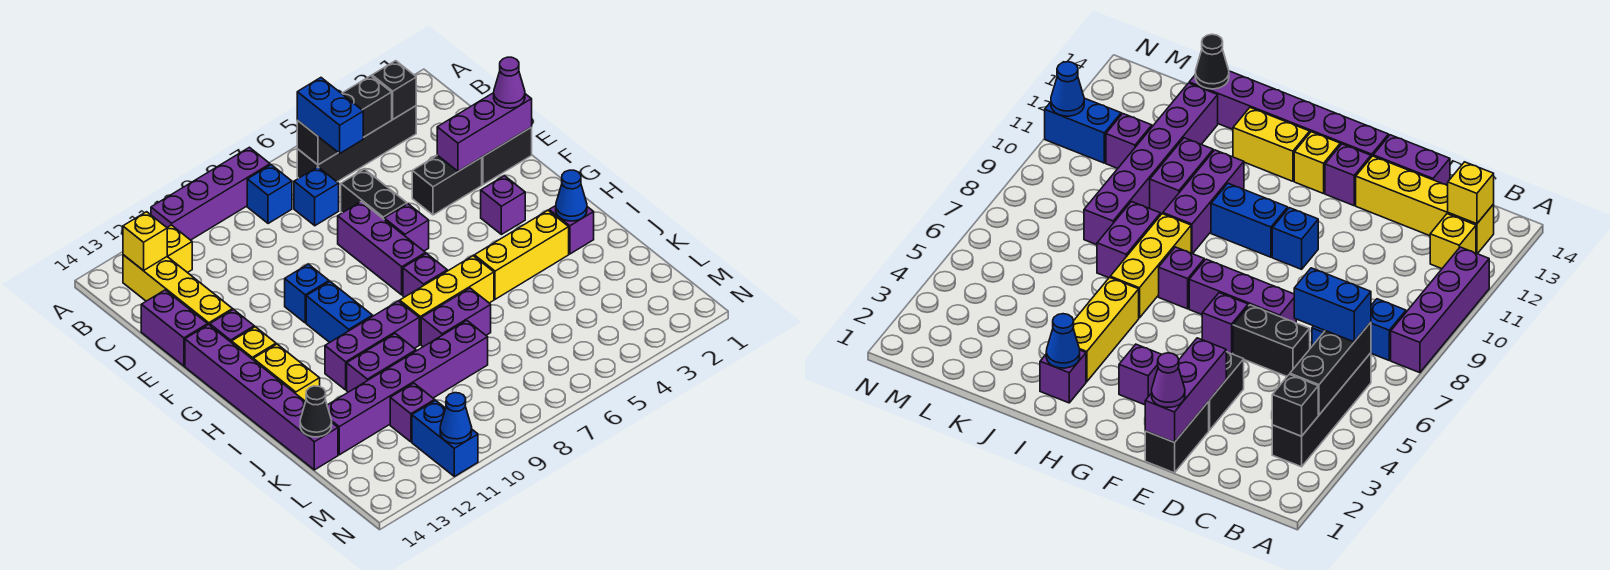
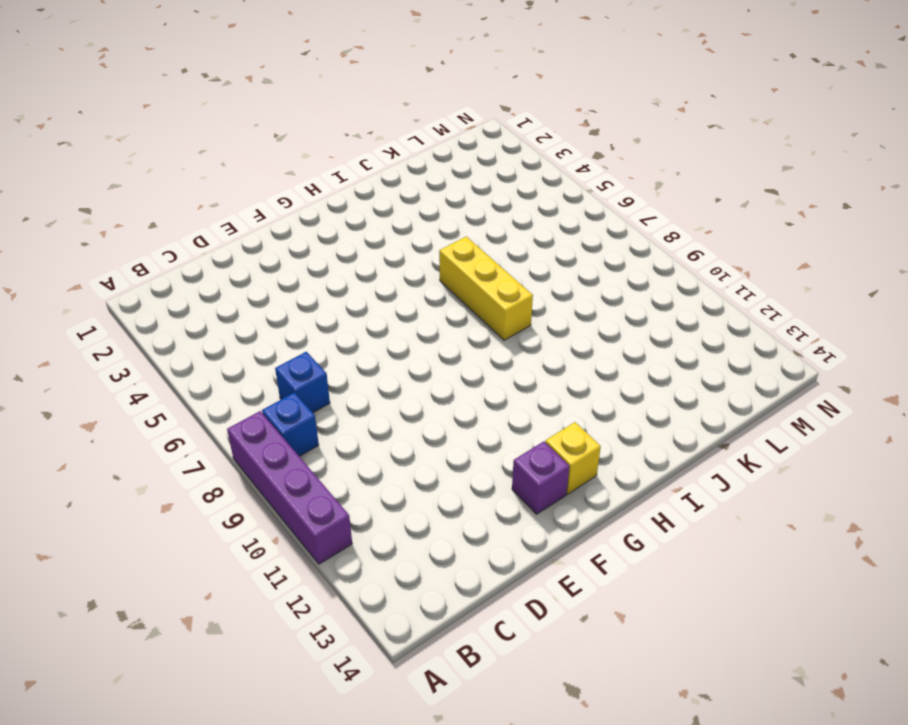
none -> black 1x4 brick [297,106,416,182]
none -> yellow 1x1 brick [167,225,192,273]
none -> yellow 1x4 brick [123,255,233,325]
none -> black 1x2 brick [341,169,407,219]

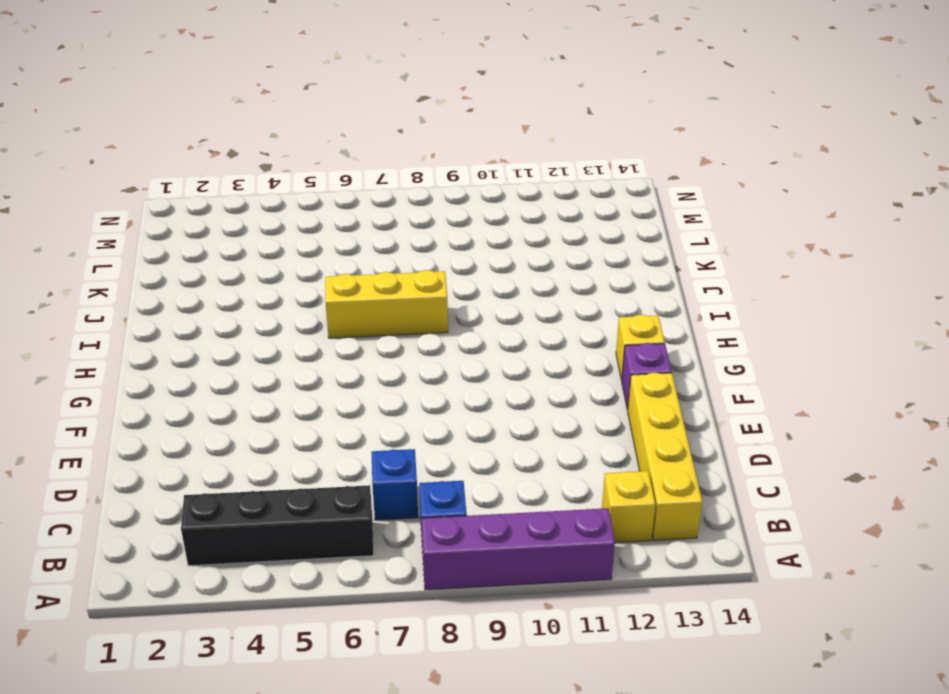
none -> black 1x2 brick [341,169,407,219]
none -> purple 1x2 brick [141,290,208,366]
none -> black 1x2 brick [481,127,532,185]
none -> black 1x2 brick [412,155,482,215]

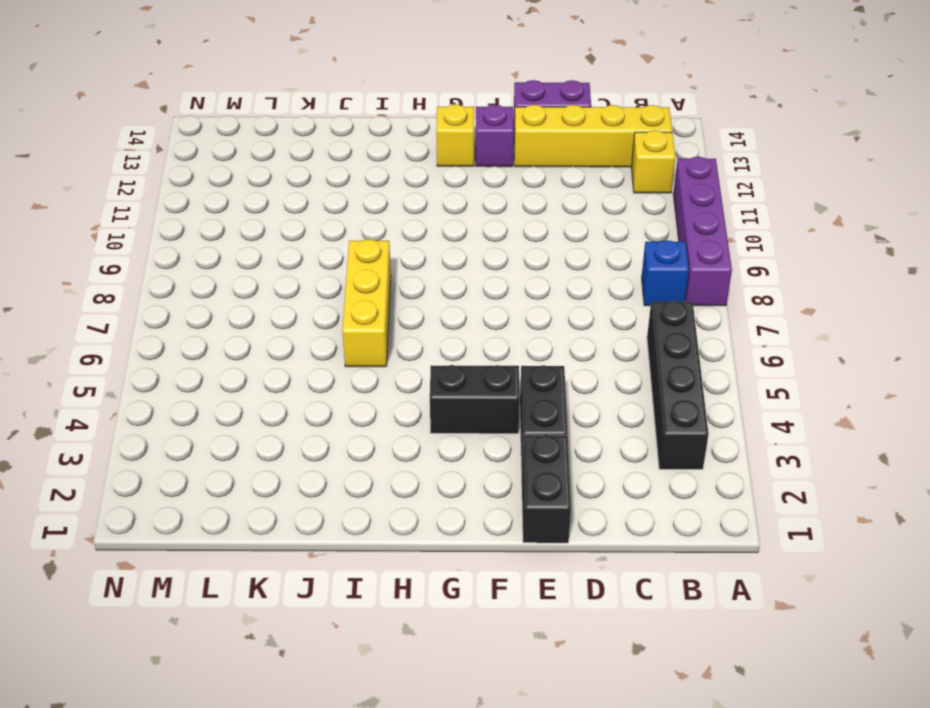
black 1x2 brick [430,365,520,434] -> black 1x2 brick moved to [341,169,407,219]
none -> blue 1x1 brick [294,167,339,226]
none -> purple 1x3 brick [338,202,426,295]
none -> purple 1x1 brick [384,204,429,251]
none -> blue 1x1 brick [285,264,329,323]

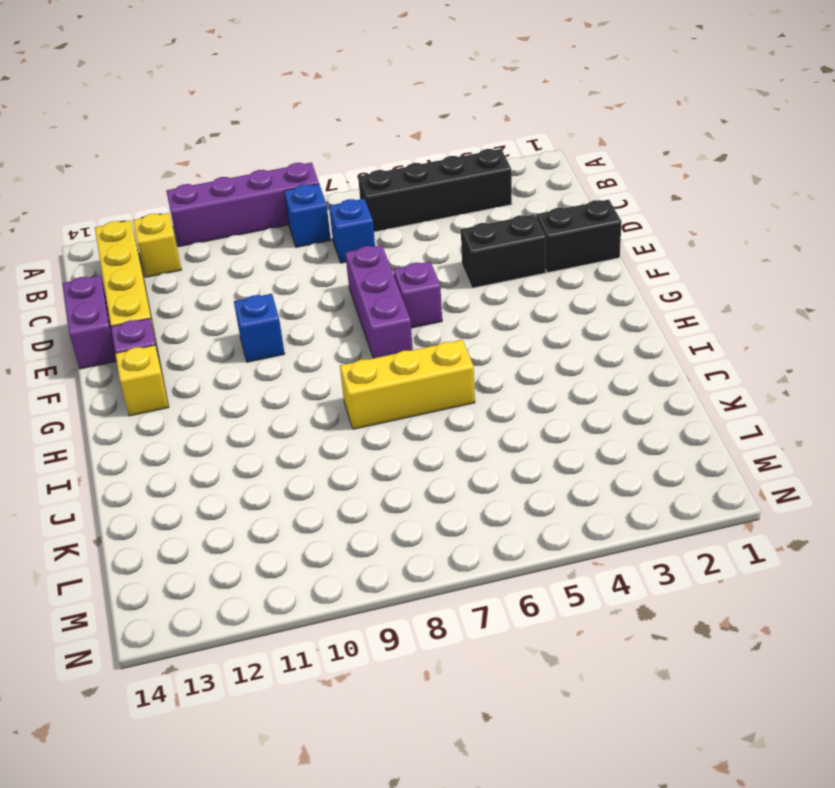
none -> black 1x2 brick [341,169,407,219]
none -> purple 1x6 brick [185,325,338,470]
none -> purple 1x1 brick [481,176,525,235]
none -> blue 1x2 brick [306,282,373,342]

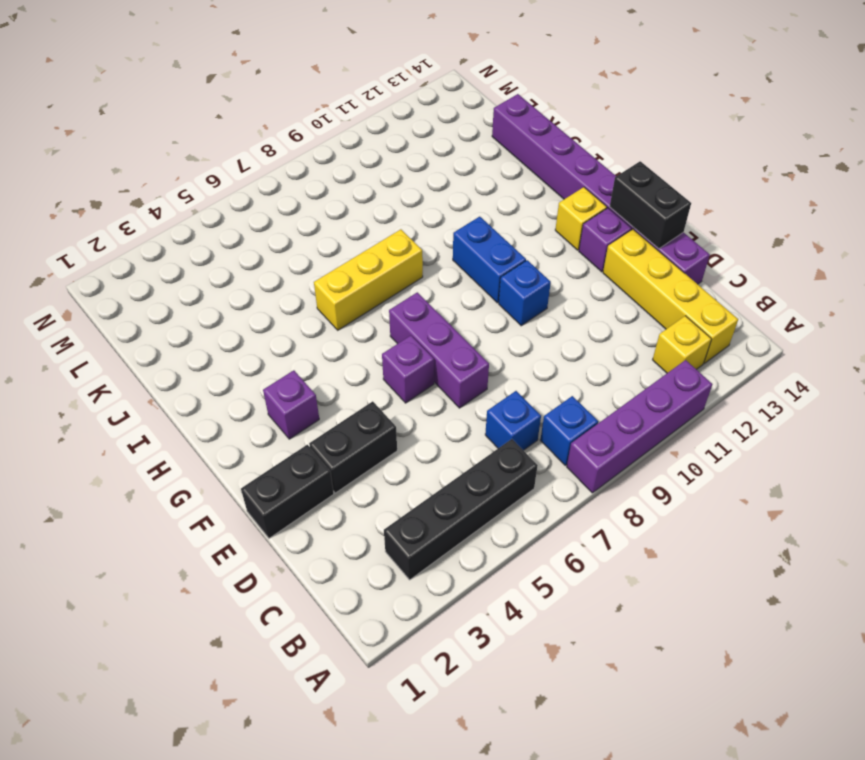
black 1x2 brick [610,161,691,249] -> black 1x2 brick moved to [341,169,407,219]
none -> purple 1x1 brick [403,254,447,297]
none -> yellow 1x2 brick [253,344,320,402]
none -> purple 1x1 brick [549,206,594,254]
none -> yellow 1x3 brick [474,211,569,299]

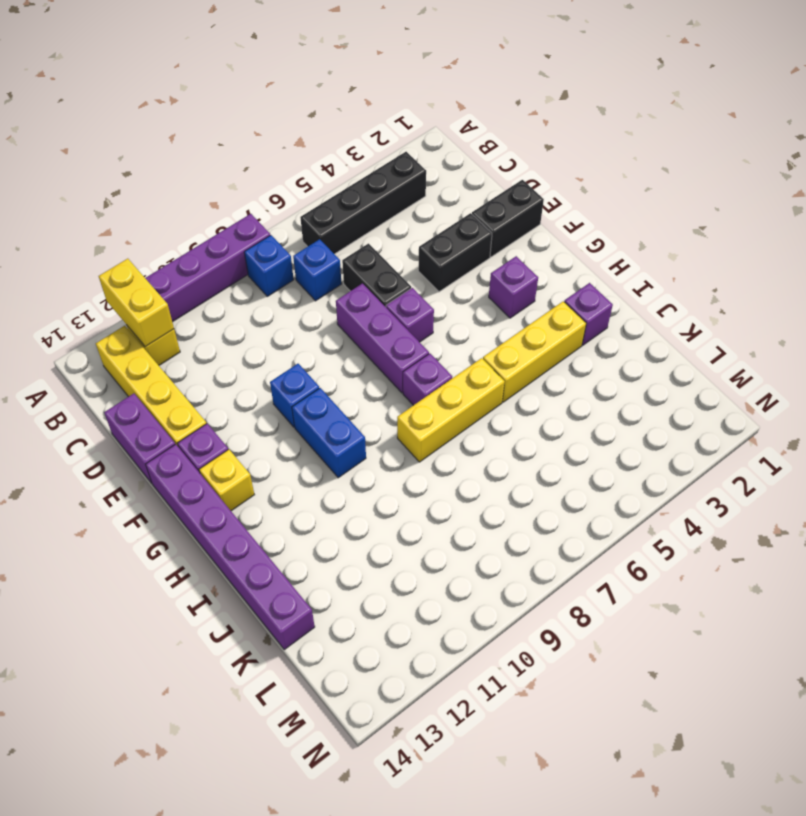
yellow 1x2 brick [99,259,174,347] -> yellow 1x2 brick moved to [253,344,320,402]
none -> purple 1x3 brick [325,301,419,390]
none -> purple 1x2 brick [421,288,491,347]
none -> purple 1x2 brick [347,333,416,392]
none -> purple 1x6 brick [327,321,488,455]

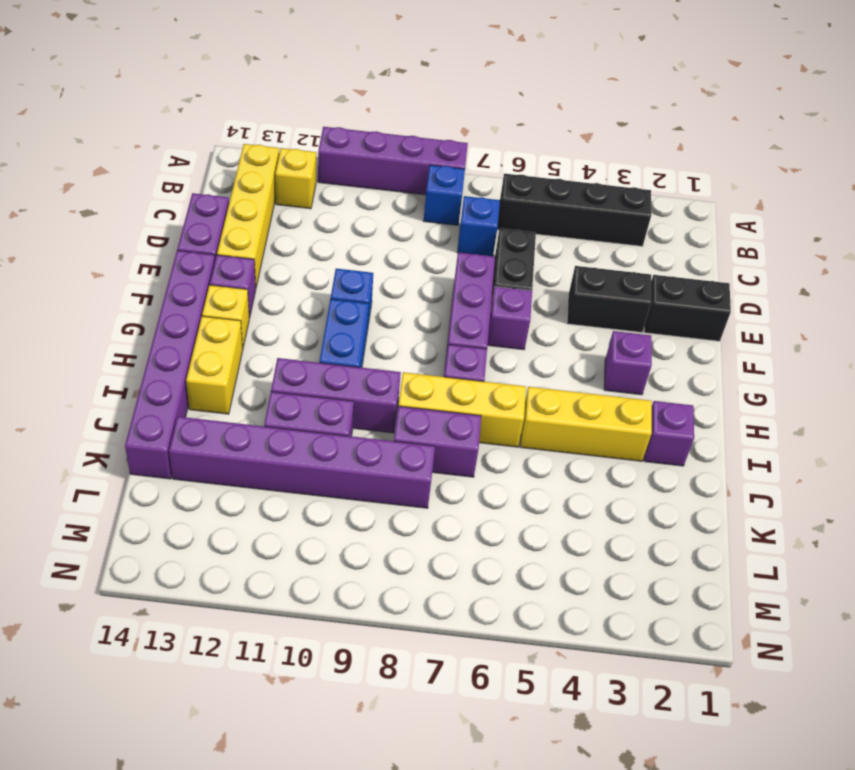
none -> purple 1x1 brick [390,383,435,442]
none -> blue 1x2 brick [412,400,478,476]
none -> black 1x1 brick [372,61,416,119]
none -> black 1x3 brick [297,76,392,165]

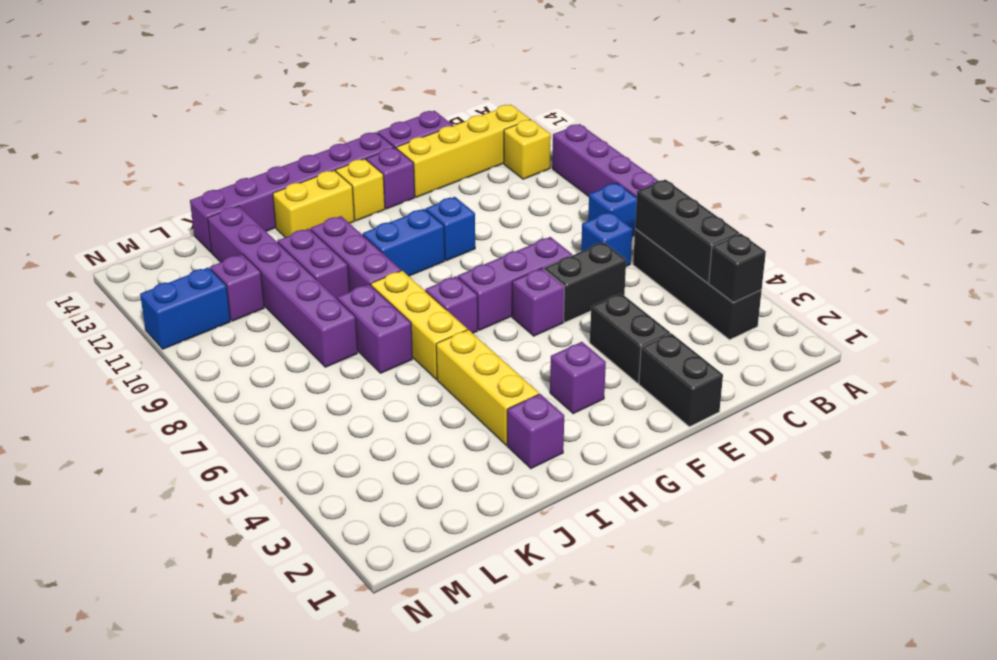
none -> yellow 1x1 brick [123,212,167,271]
none -> purple 1x3 brick [437,93,532,171]
none -> blue 1x1 cone [556,170,587,221]
none -> black 1x1 cone [300,386,332,437]

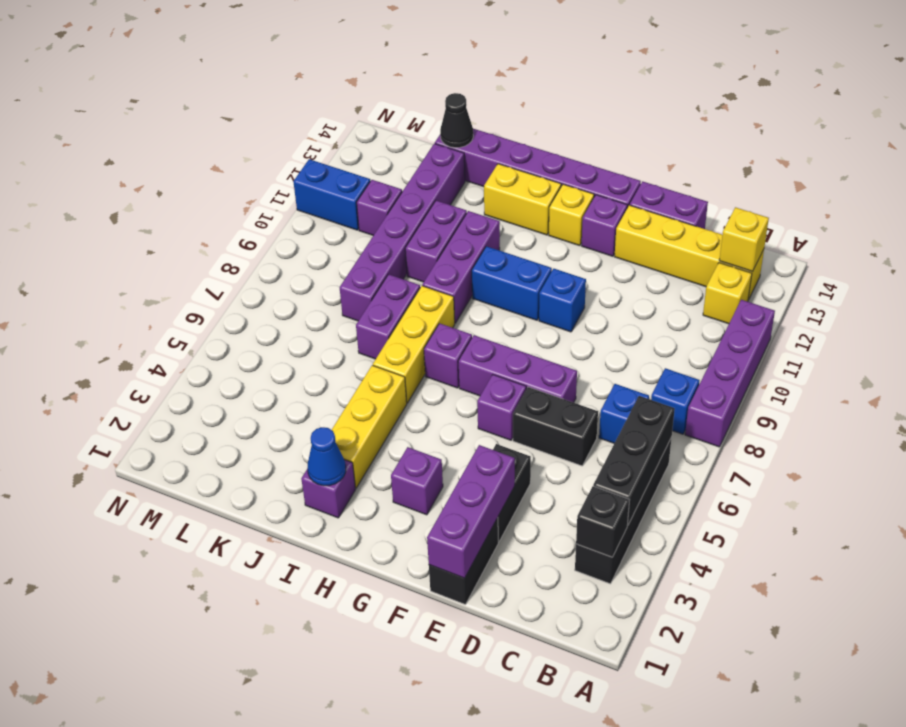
none -> blue 1x1 cone [440,393,472,444]
none -> blue 1x2 brick [297,78,363,153]
none -> purple 1x1 cone [494,57,525,108]

